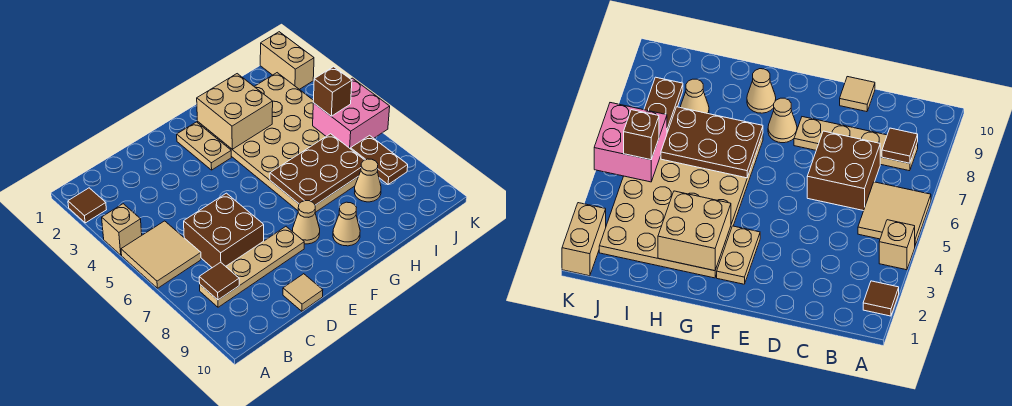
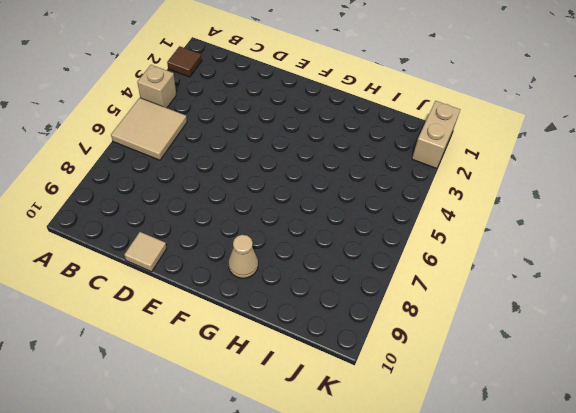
none -> tan 1x4 plate [200,227,304,307]
none -> brown 2x2 brick [184,193,264,268]
none -> tan 1x2 plate [177,122,231,170]

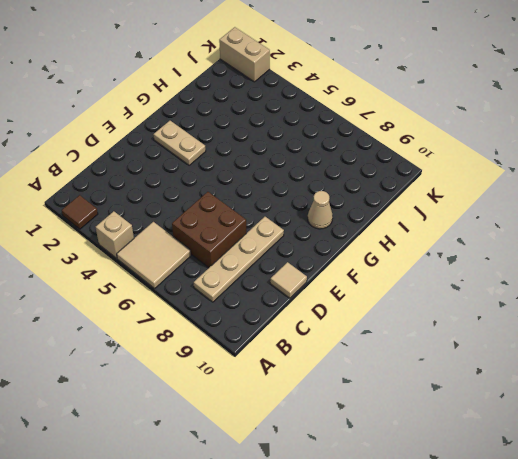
none -> tan 1x1 cone [293,201,320,244]
none -> tan 4x6 plate [198,73,358,212]
none -> tan 1x1 cone [355,159,381,202]

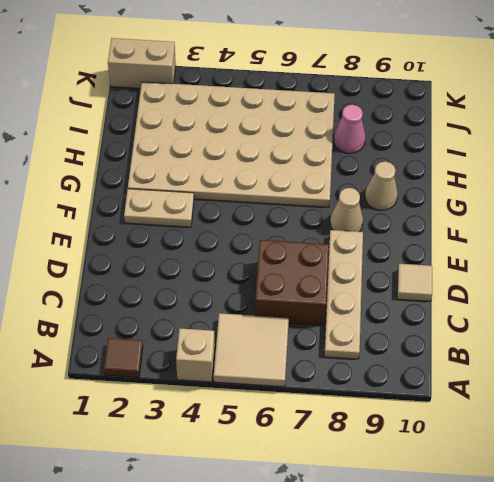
pink 1x1 cone [334,105,366,153] -> tan 1x1 cone [355,159,381,202]
none -> brown 1x1 tile [199,262,239,300]
none -> tan 2x2 brick [197,74,273,149]
none -> brown 2x3 plate [270,134,364,205]

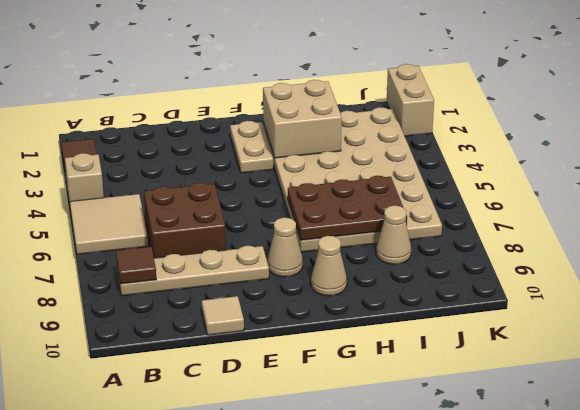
none -> pink 2x2 brick [313,78,390,149]
none -> brown 1x2 plate [351,135,408,185]
none -> brown 1x1 brick [313,67,352,116]

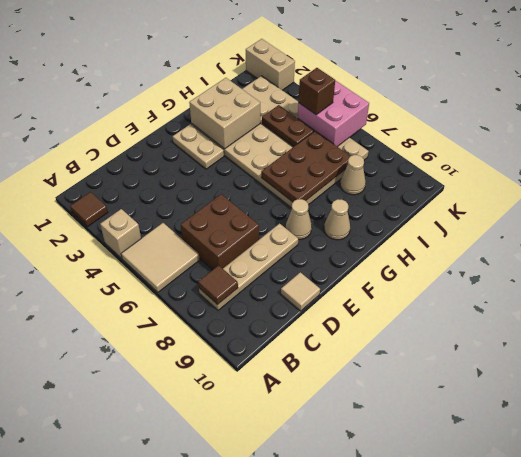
brown 1x2 plate [262,105,314,147] -> brown 1x2 plate moved to [351,135,408,185]

